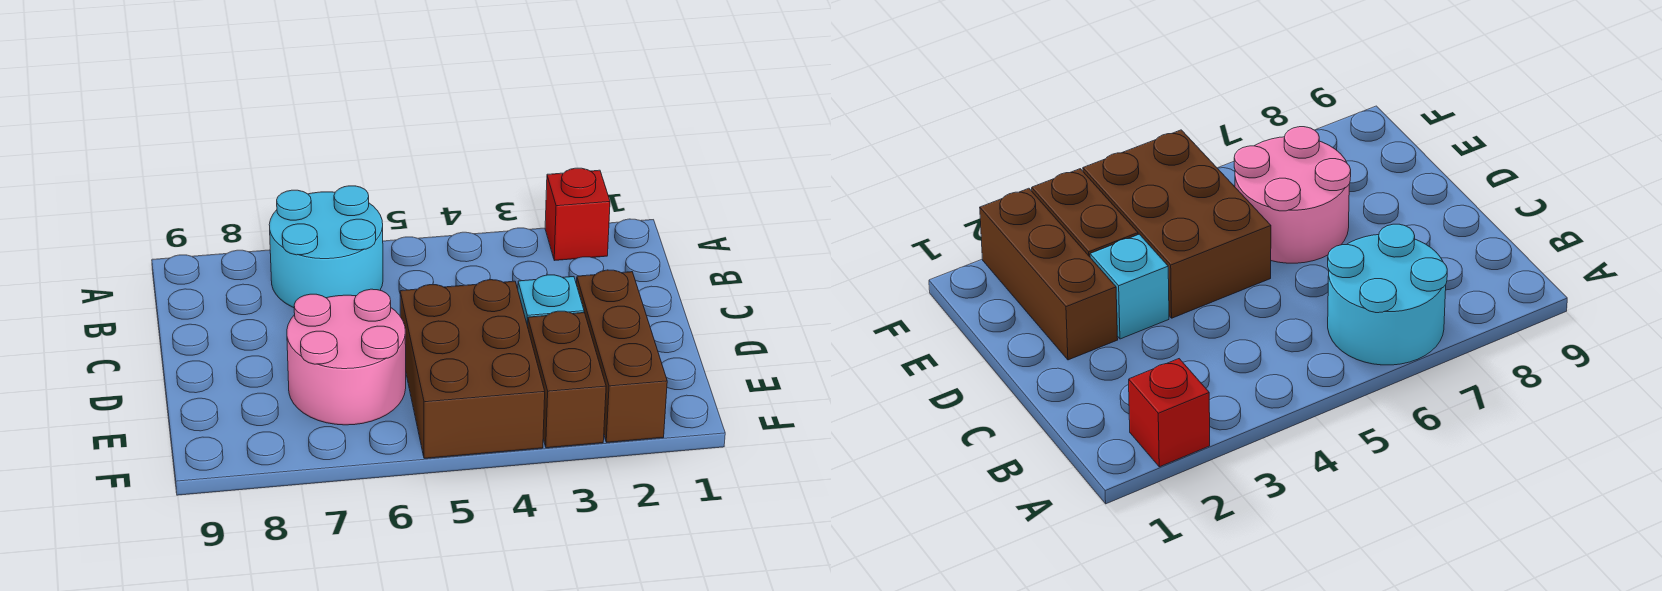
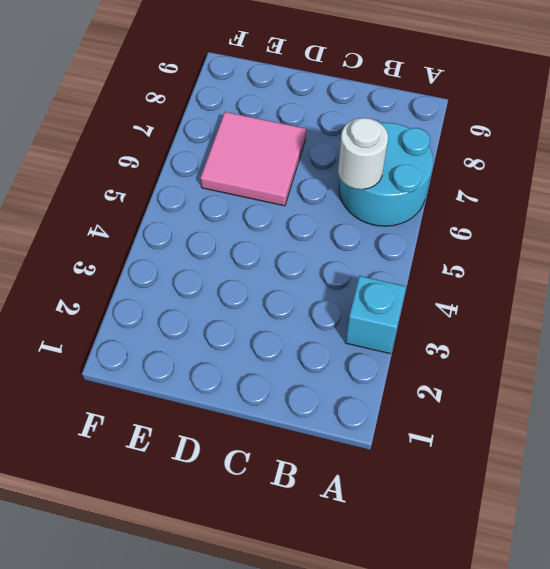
cyan 1x1 brick [345,276,406,354] -> cyan 1x1 brick moved to [518,275,584,326]
white 1x1 round brick [338,118,388,189] -> none
pink 2x2 tile [200,112,306,206] -> pink 2x2 round brick [287,289,406,425]
none -> red 1x1 brick [545,168,610,261]
none -> brown 1x3 brick [577,270,667,442]

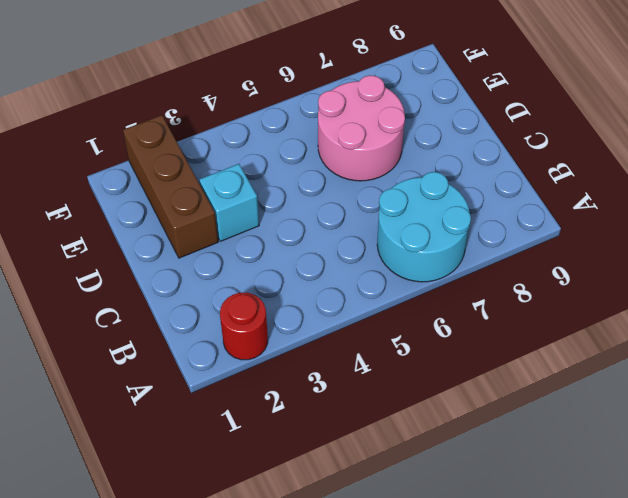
red 1x1 round brick [220,293,268,360] -> red 1x1 brick [545,168,610,261]
none -> brown 2x3 brick [400,280,545,458]
none -> brown 1x2 brick [528,311,606,448]

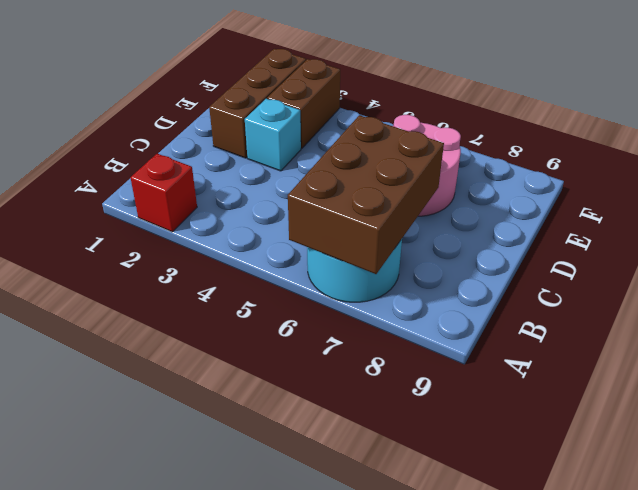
brown 2x3 brick [288,115,444,274] -> brown 2x3 brick moved to [400,280,545,458]

